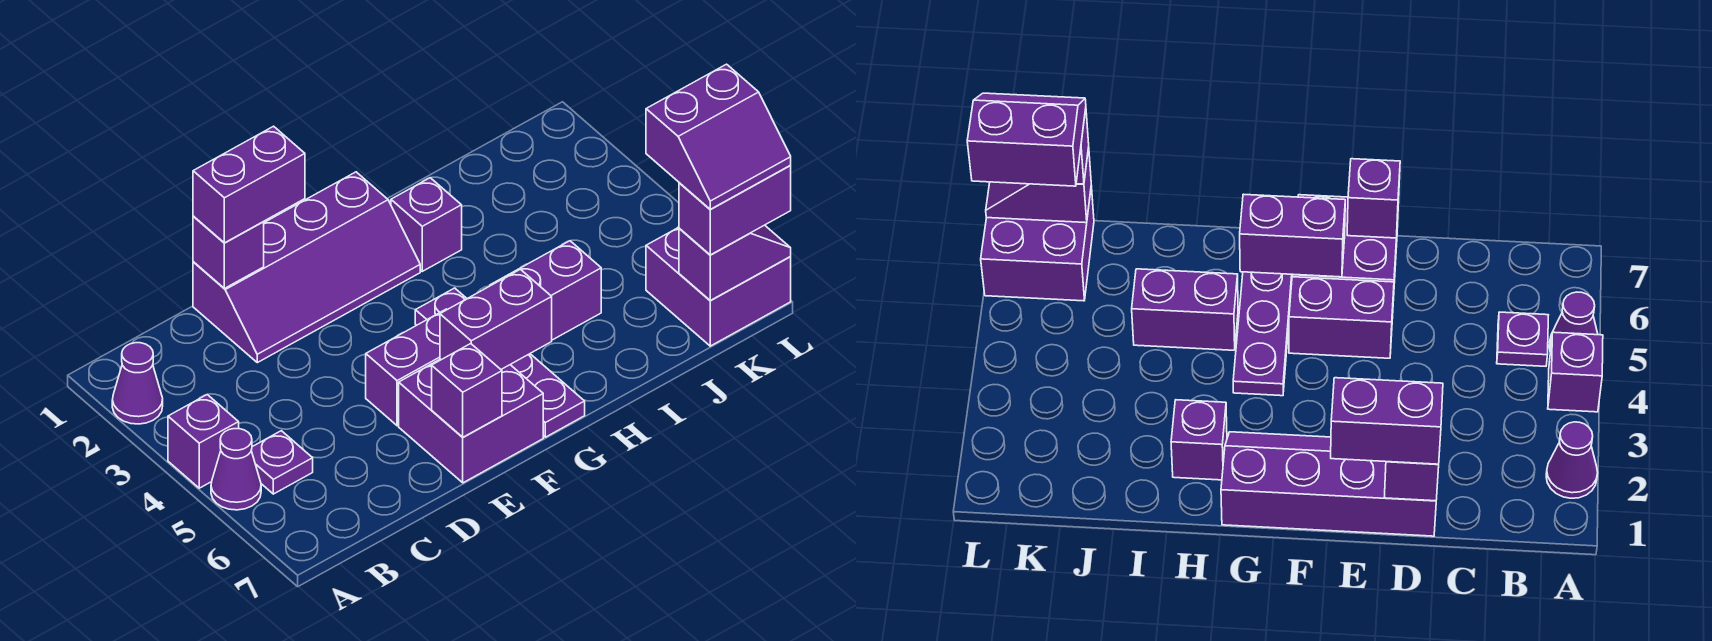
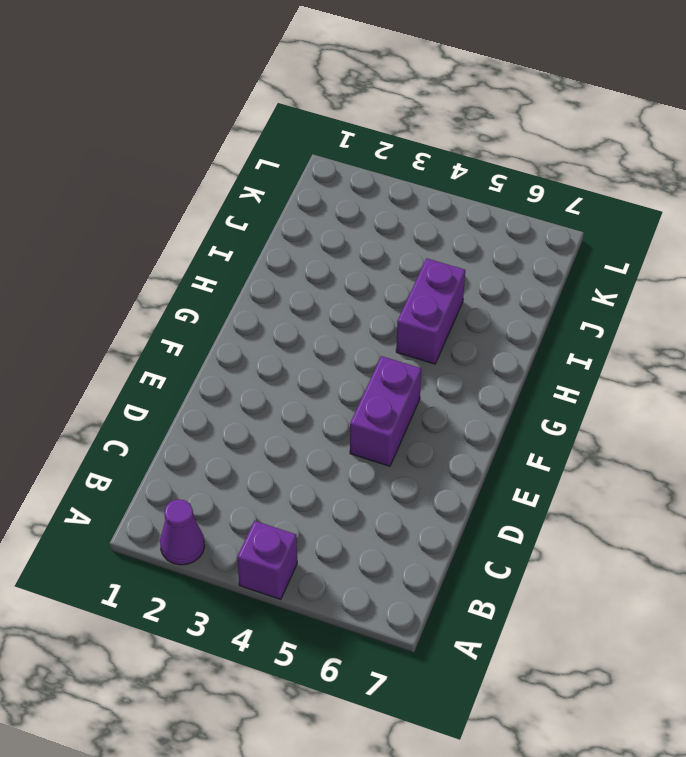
none -> purple 1x1 cone [211,429,261,510]
none -> purple 1x1 plate [251,431,313,494]
none -> purple 2x4 slope [193,172,420,363]

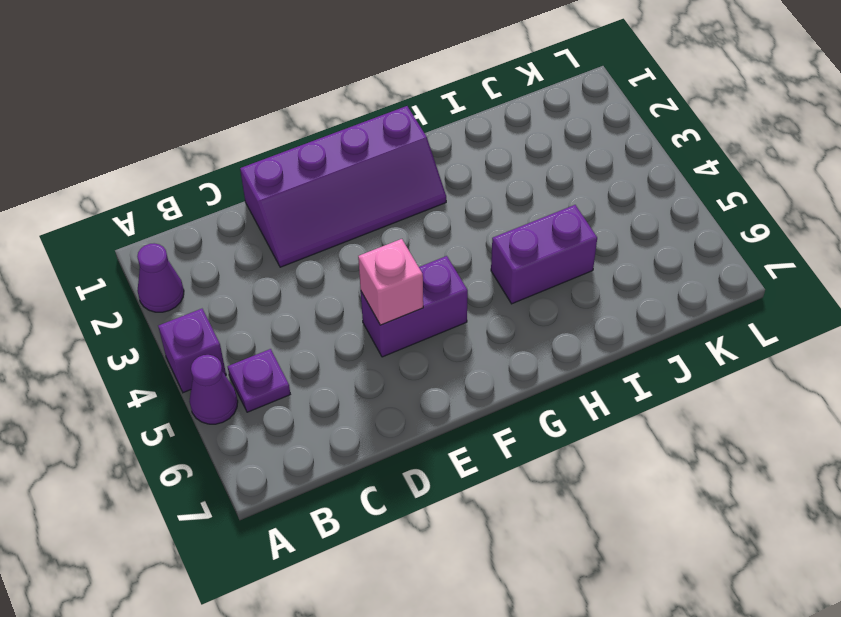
pink 1x1 brick [358,239,423,325] -> none
none -> purple 2x2 brick [399,359,543,483]
none -> purple 1x4 plate [415,288,585,437]
none -> purple 1x1 brick [391,178,462,271]

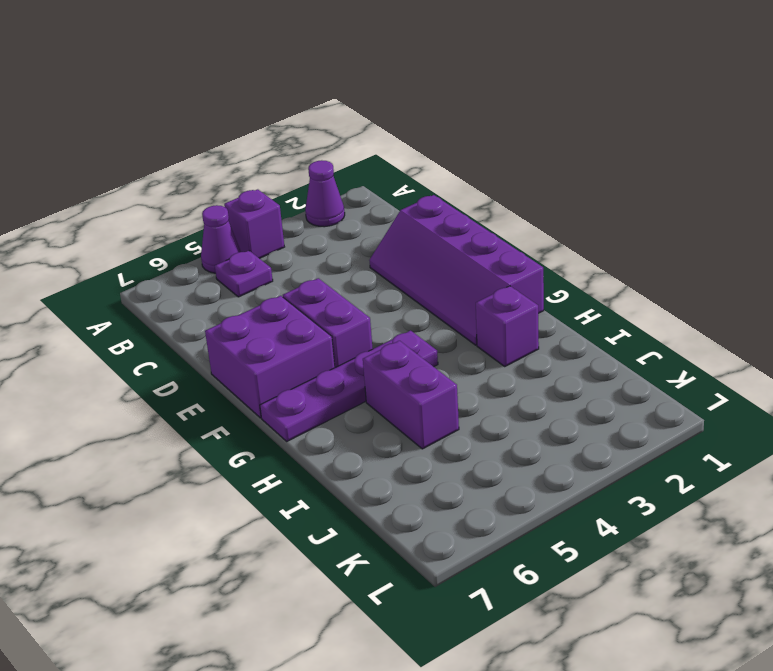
none -> purple 2x2 brick [646,227,791,346]
none -> purple 1x1 brick [193,216,264,288]
none -> purple 1x1 brick [432,344,502,437]

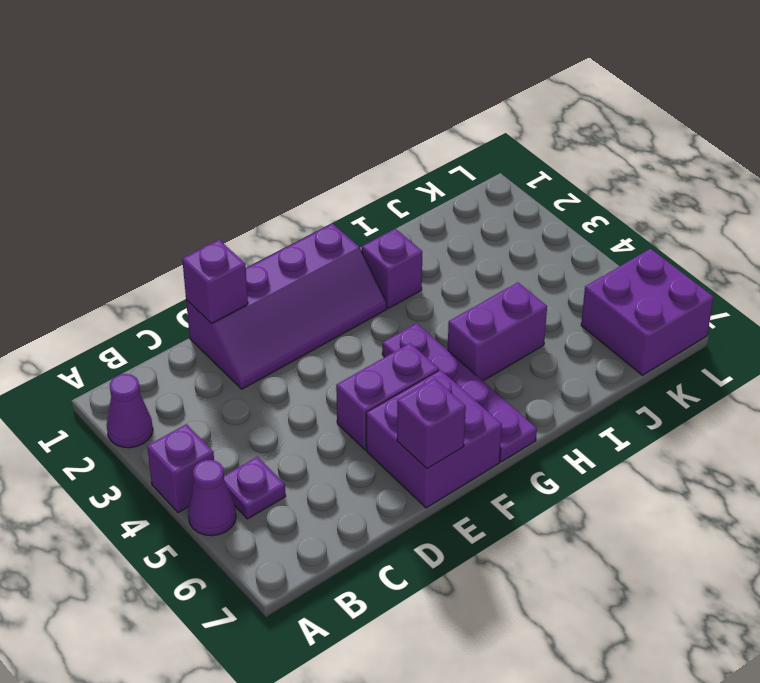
none -> purple 1x2 brick [440,269,552,369]
none -> purple 1x2 slope [679,225,791,300]
none -> purple 1x2 brick [193,126,305,243]

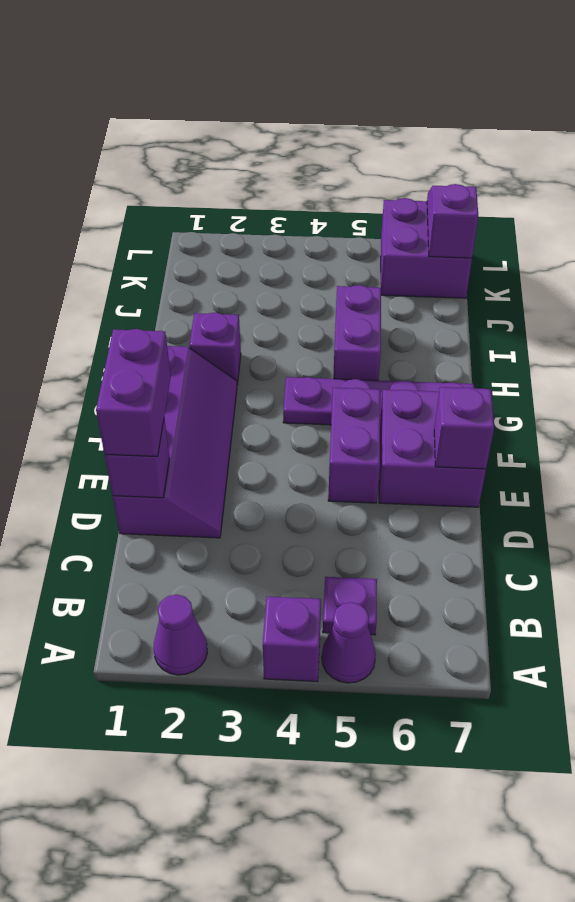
none -> purple 1x2 brick [440,269,552,369]
none -> purple 1x2 brick [679,165,791,255]
none -> purple 2x2 slope [646,64,791,209]

